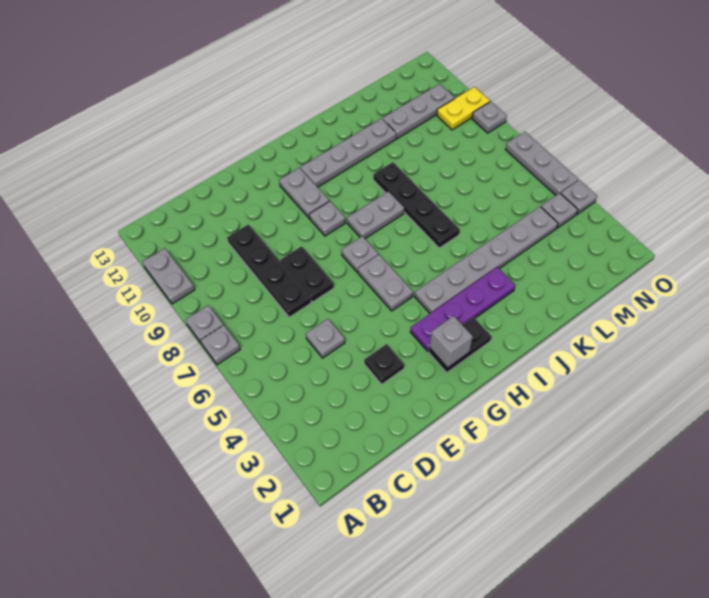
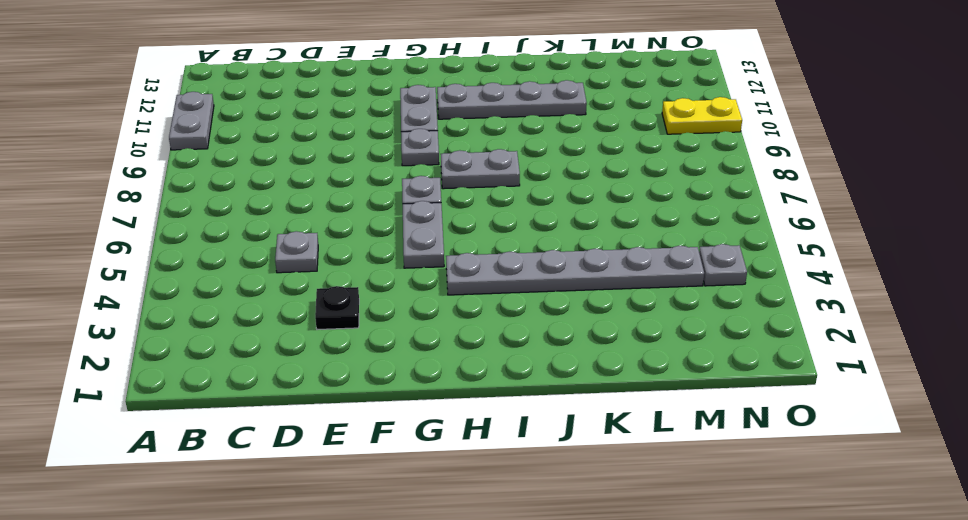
none -> grey 1x1 plate [201,325,240,365]
none -> grey 1x1 plate [186,305,223,344]
none -> black 1x4 plate [227,224,311,317]

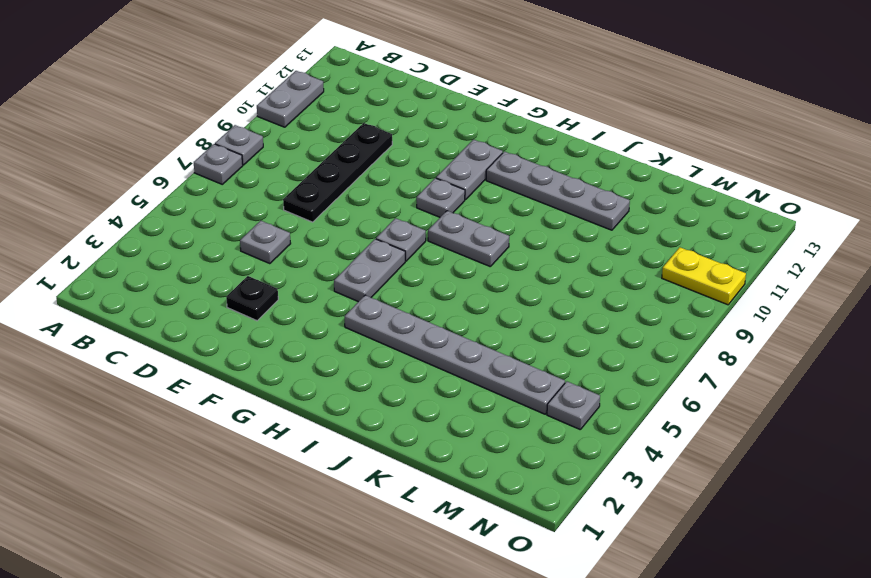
none -> black 1x2 plate [280,246,334,302]
none -> black 1x2 plate [429,317,492,373]
none -> purple 1x4 plate [410,267,516,351]

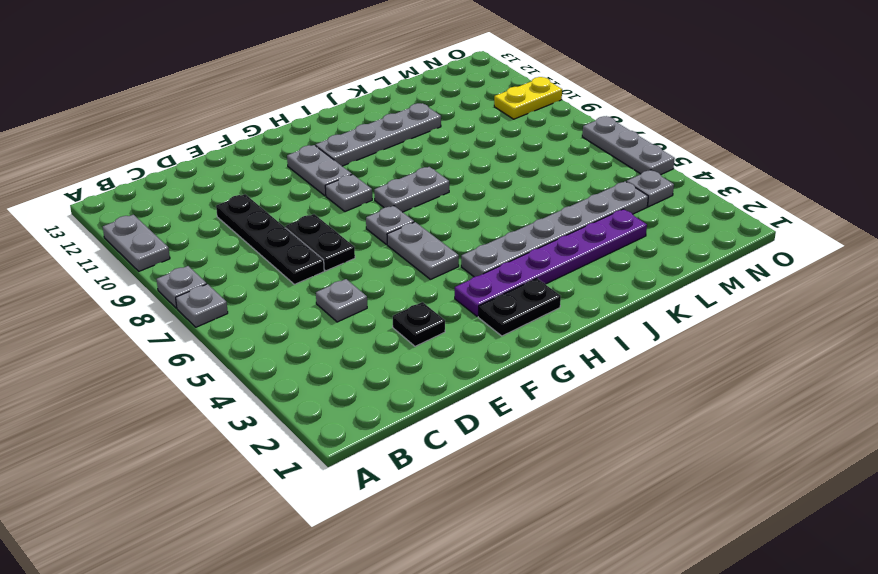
purple 1x6 plate [455,209,647,317] -> purple 1x4 plate [410,267,516,351]
none -> black 1x4 plate [373,162,460,248]
none -> grey 1x3 plate [383,84,455,138]
none -> grey 1x1 plate [561,180,597,215]

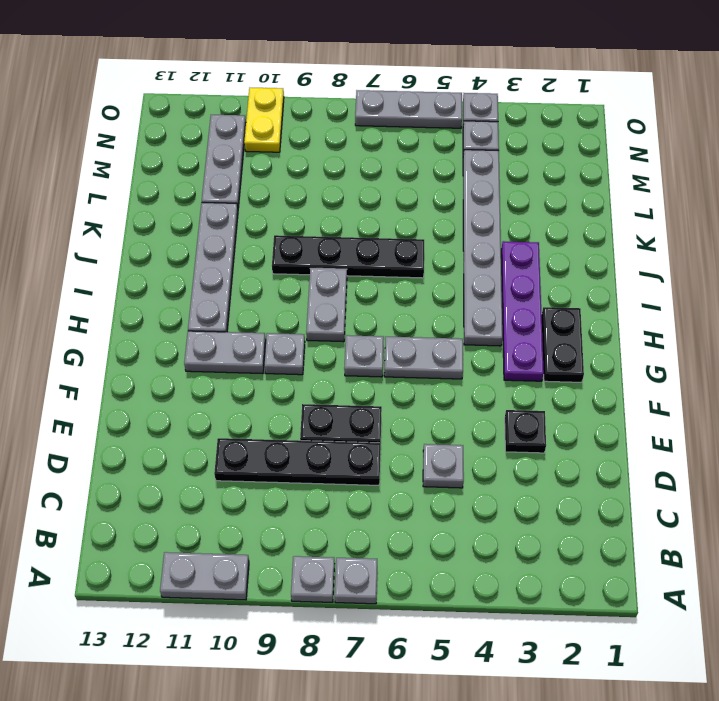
none -> grey 1x1 plate [472,101,507,133]
none -> grey 1x1 brick [429,316,473,368]

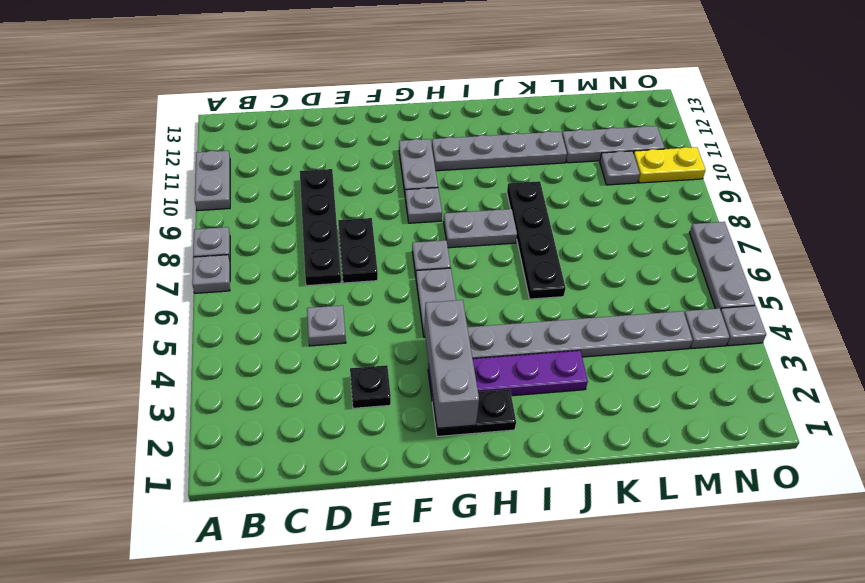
grey 1x3 brick [424,300,479,428] -> grey 1x1 brick [429,316,473,368]
grey 1x1 plate [600,151,640,185] -> grey 1x1 plate moved to [472,101,507,133]

